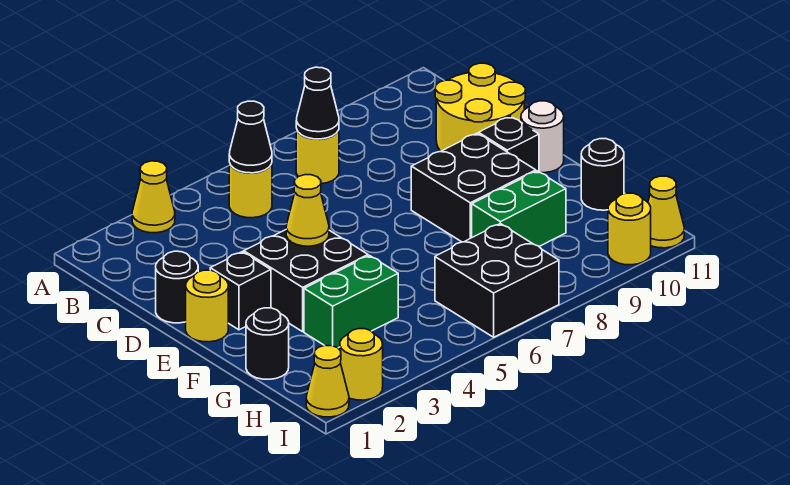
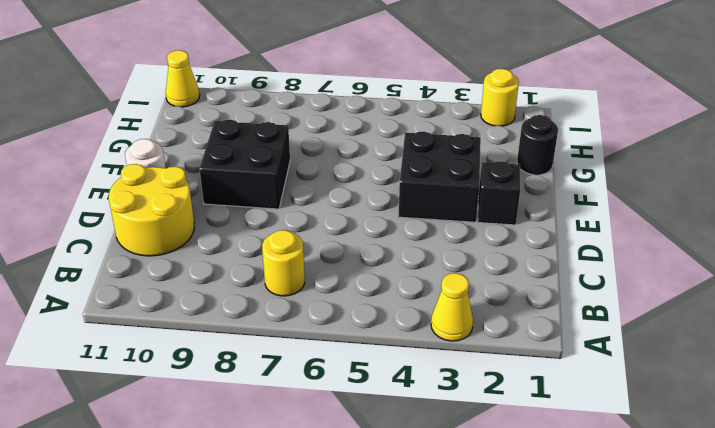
none -> yellow 1x1 round brick [229,163,272,218]
none -> black 1x1 round brick [156,251,198,323]
none -> yellow 1x1 round brick [186,270,228,342]

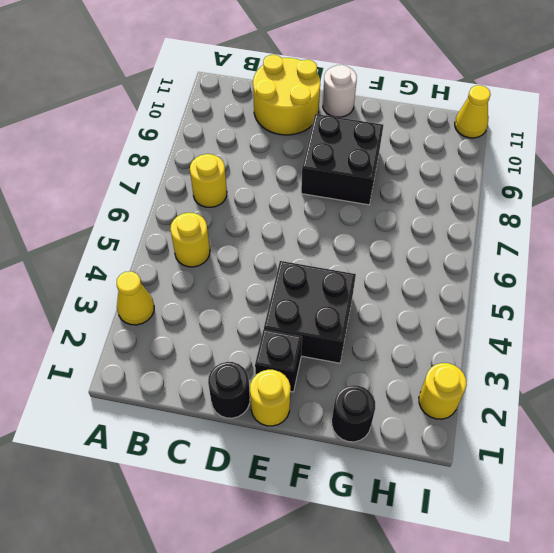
none -> black 1x1 brick [479,116,539,172]
none -> green 1x2 brick [304,256,398,348]
none -> green 1x2 brick [472,171,566,246]

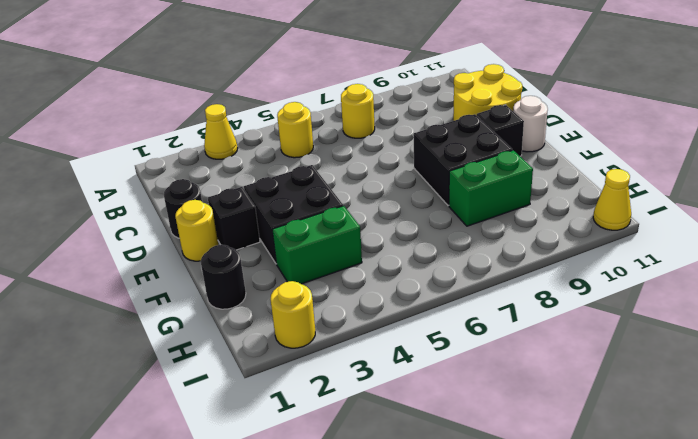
none -> black 1x1 round brick [581,139,624,210]
none -> black 2x2 brick [435,224,559,337]
none -> yellow 1x1 cone [306,345,349,417]

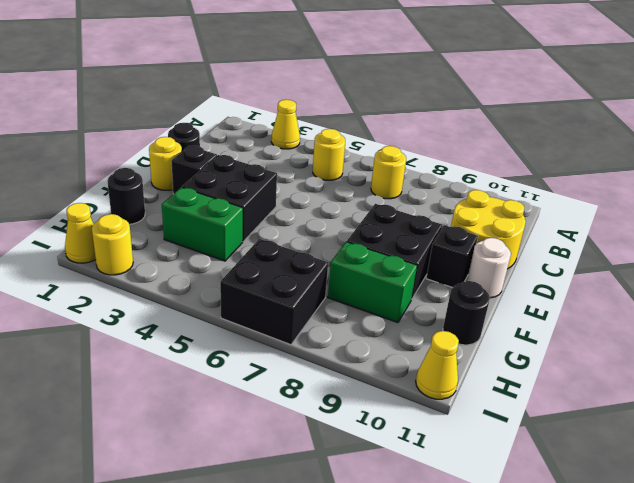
none -> yellow 1x1 round brick [608,193,651,265]
none -> black 1x1 cone [229,101,272,173]
none -> black 1x1 cone [296,67,339,139]

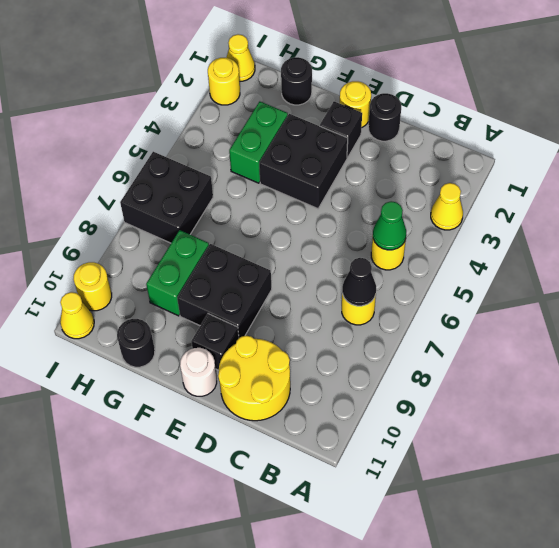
green 1x1 cone [373,201,406,250] -> black 1x1 cone [229,101,272,173]
none -> yellow 1x1 cone [286,175,329,246]

